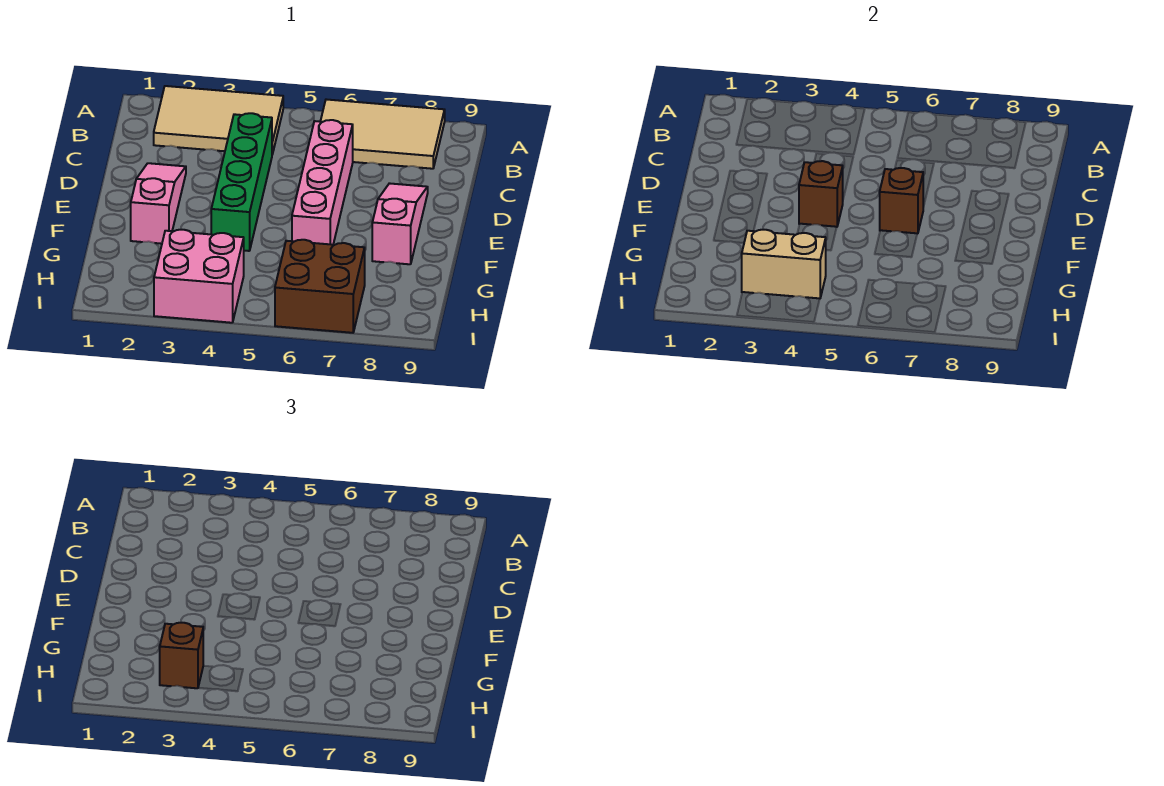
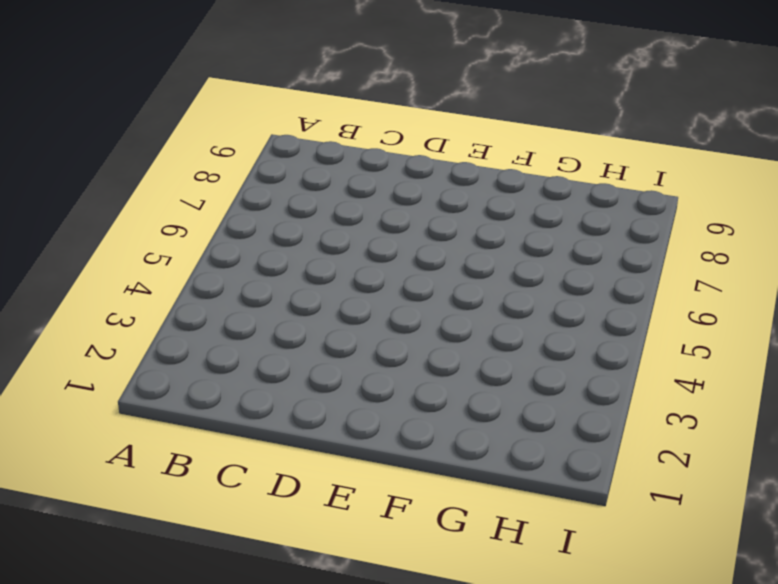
none -> tan 2x3 tile [154,86,283,154]
none -> tan 2x3 tile [320,99,445,169]
none -> green 1x4 brick [211,113,272,251]

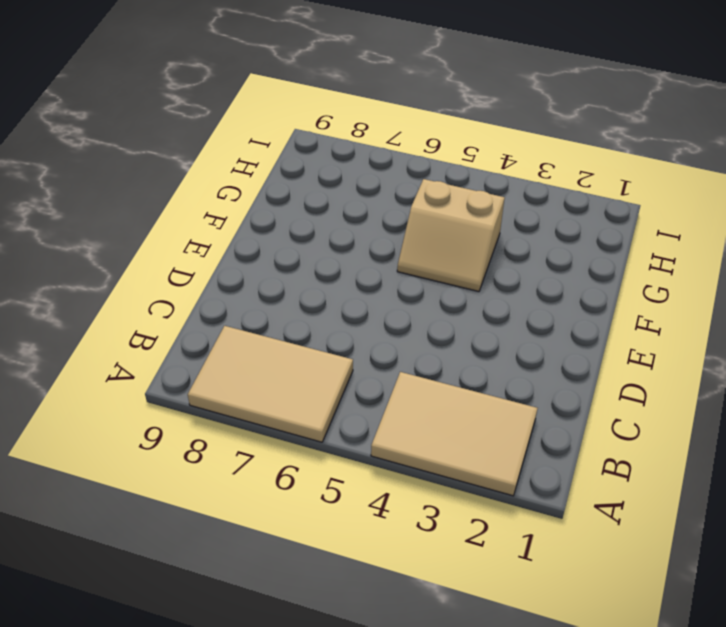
tan 2x2 slope [397,179,505,292] -> green 1x4 brick [211,113,272,251]
none -> pink 1x4 brick [292,120,353,245]
none -> pink 1x3 slope [131,163,186,244]
none -> pink 1x3 slope [372,183,428,264]

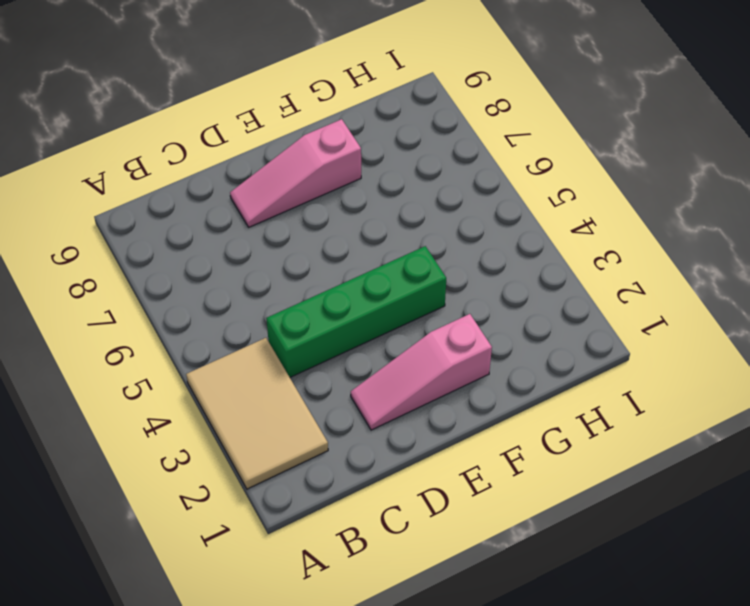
none -> tan 2x3 tile [320,99,445,169]
none -> pink 1x4 brick [292,120,353,245]
none -> pink 2x2 brick [154,230,244,323]

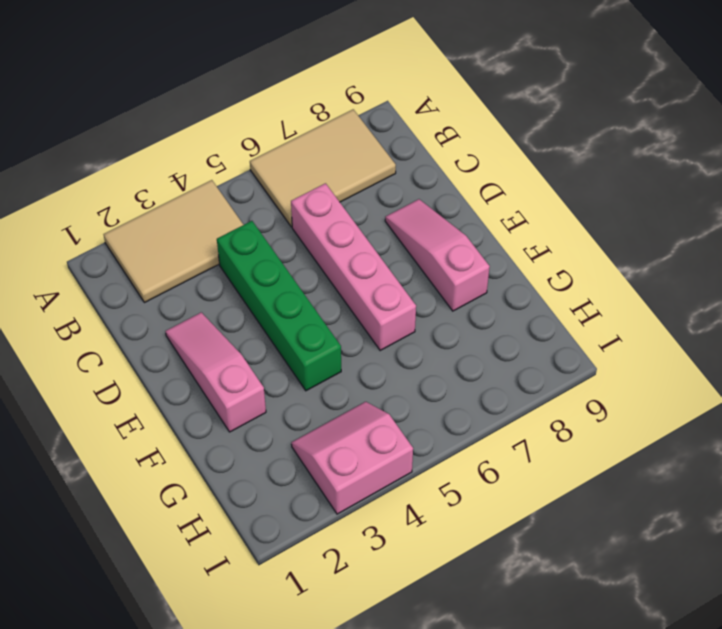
pink 2x2 slope [291,402,413,514] -> pink 2x2 brick [154,230,244,323]
none -> brown 2x2 brick [275,240,365,333]
none -> brown 1x1 brick [799,161,843,227]
none -> brown 1x1 brick [880,168,923,234]

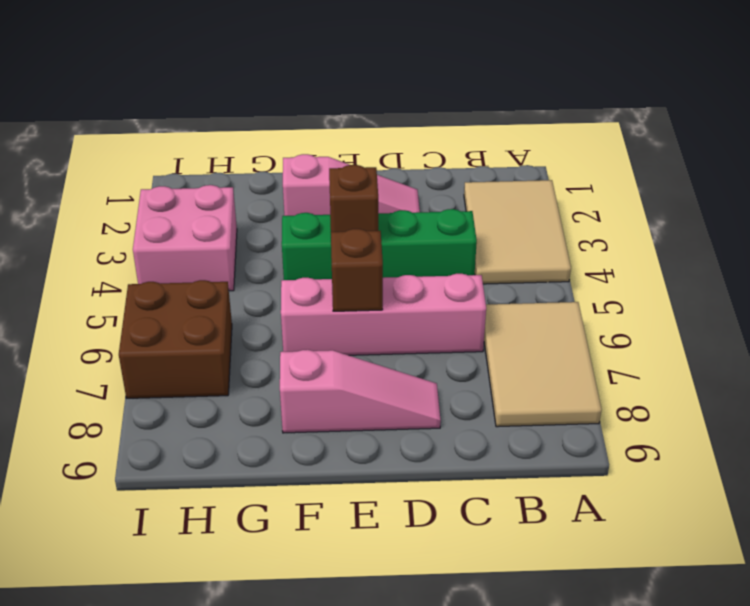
none -> tan 1x2 brick [742,230,826,298]
none -> brown 1x1 brick [160,623,203,688]

